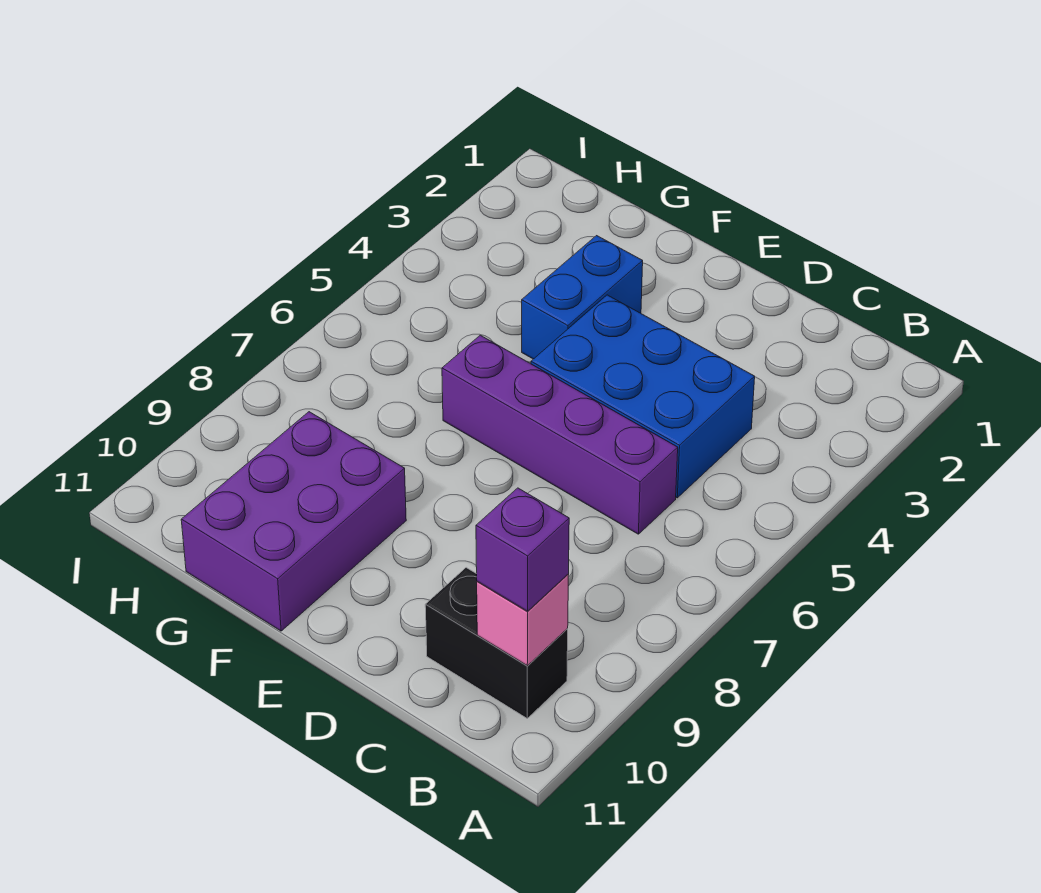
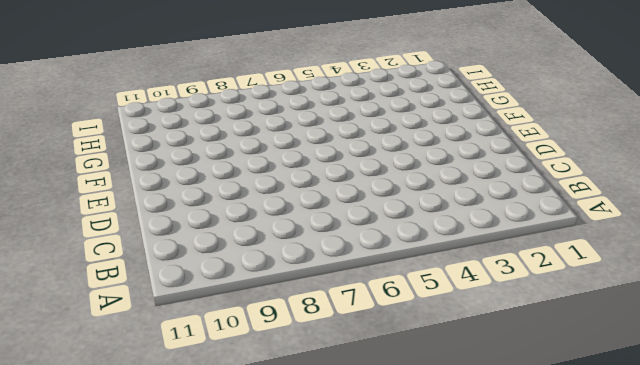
none -> black 1x2 brick [425,568,568,718]
none -> blue 2x3 brick [531,295,755,498]

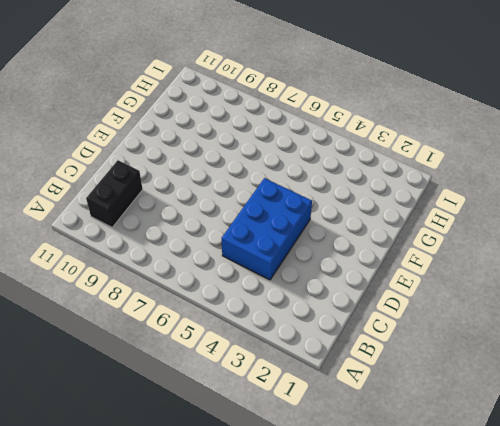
none -> purple 1x4 brick [442,335,678,534]
none -> blue 1x2 brick [522,236,643,359]

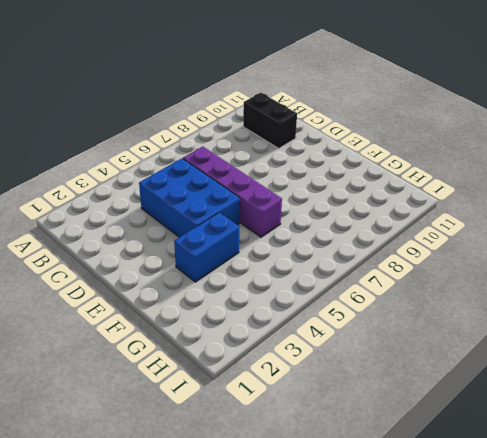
none -> purple 2x3 brick [181,412,406,631]
none -> pink 1x1 brick [477,574,569,666]

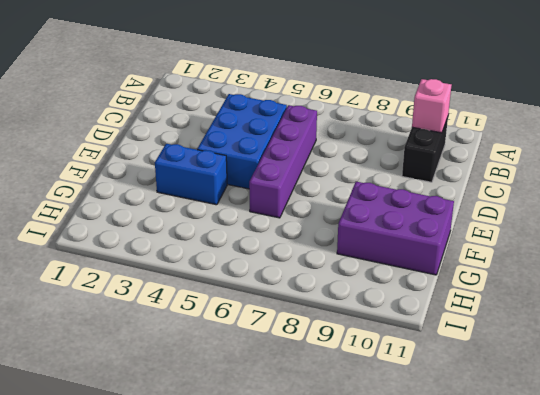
none -> purple 1x1 brick [476,488,569,611]

